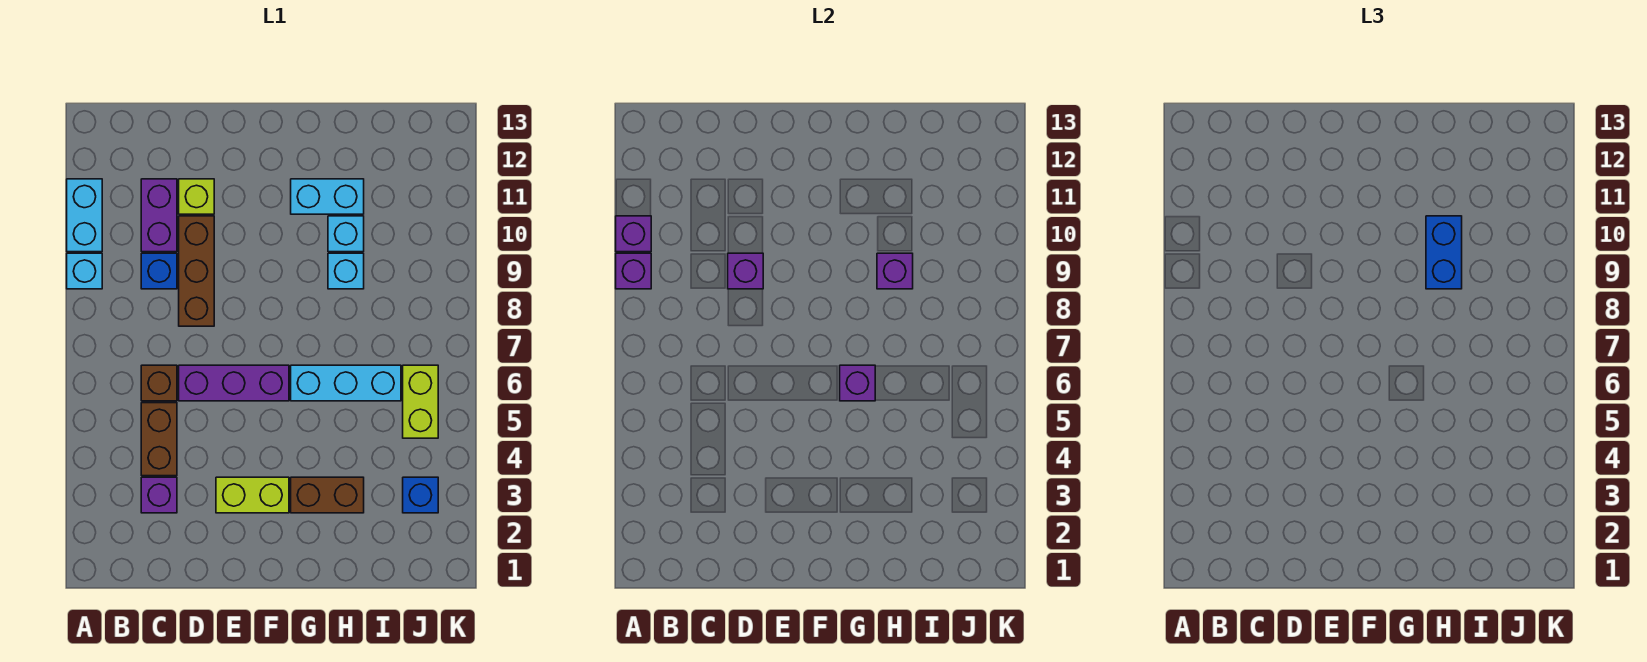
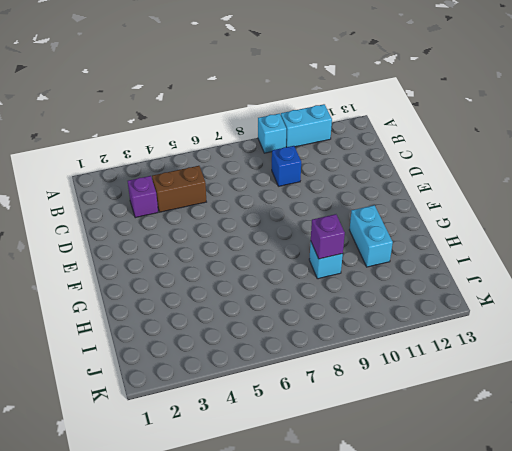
none -> brown 1x1 brick [141,365,177,401]
none -> purple 1x2 brick [141,179,177,252]
none -> purple 1x3 brick [179,365,289,401]

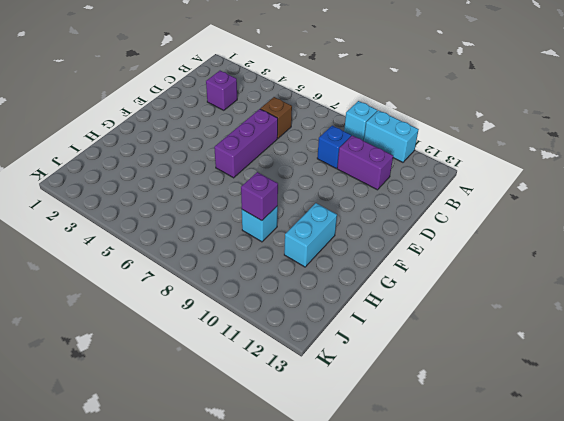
none -> brown 1x2 brick [141,403,177,476]
none -> brown 1x3 brick [179,216,214,326]
none -> lime 1x1 brick [179,179,214,214]

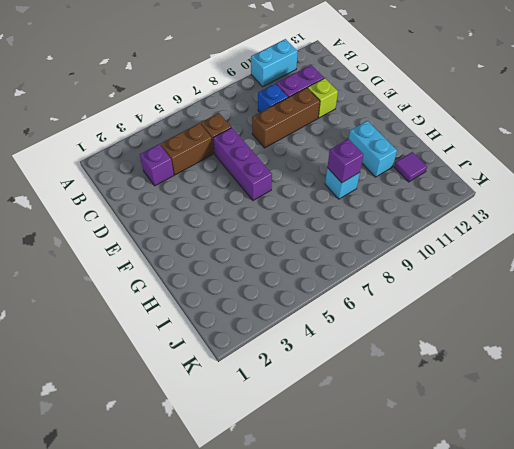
purple 1x1 tile [394,152,427,182] -> none
none -> cyan 1x1 brick [67,253,102,289]
none -> lime 1x2 brick [216,477,289,513]
none -> brown 1x2 brick [291,477,364,513]

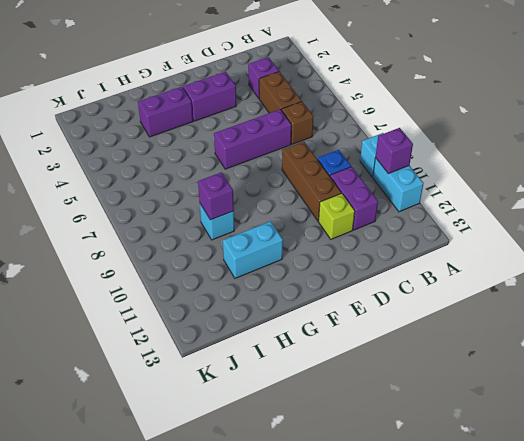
purple 1x2 brick [183,72,236,121] -> lime 1x2 brick [216,477,289,513]
purple 1x2 brick [138,87,193,137] -> brown 1x2 brick [291,477,364,513]
none -> cyan 1x3 brick [291,365,401,401]
none -> cyan 1x1 brick [328,216,364,252]
none -> blue 1x1 brick [403,477,438,513]

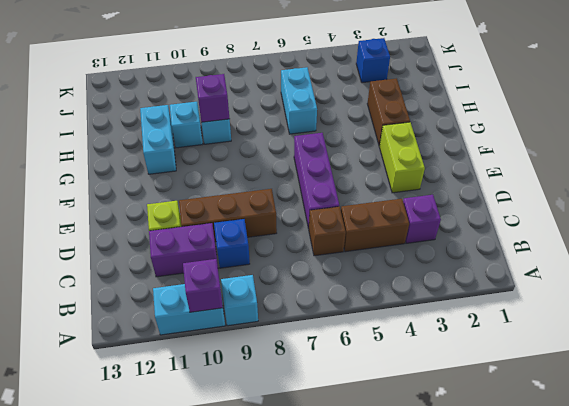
cyan 1x2 brick [281,67,317,134] -> cyan 1x3 brick [291,365,401,401]
none -> lime 1x2 brick [403,365,438,438]
none -> purple 1x1 brick [616,253,651,289]
none -> purple 1x1 brick [728,253,763,289]

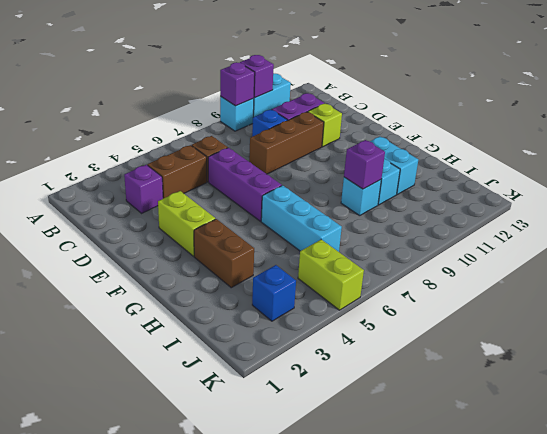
lime 1x2 brick [298,240,364,310] -> lime 1x2 brick turned to [403,365,438,438]
none -> purple 1x1 brick [728,253,763,289]
none -> purple 1x1 brick [840,365,875,401]
none -> blue 1x2 brick [1426,216,1462,289]

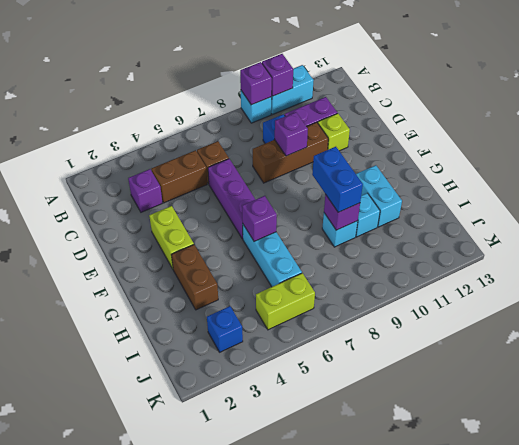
blue 1x2 brick [312,147,363,212] -> blue 1x2 brick turned to [1426,216,1462,289]

